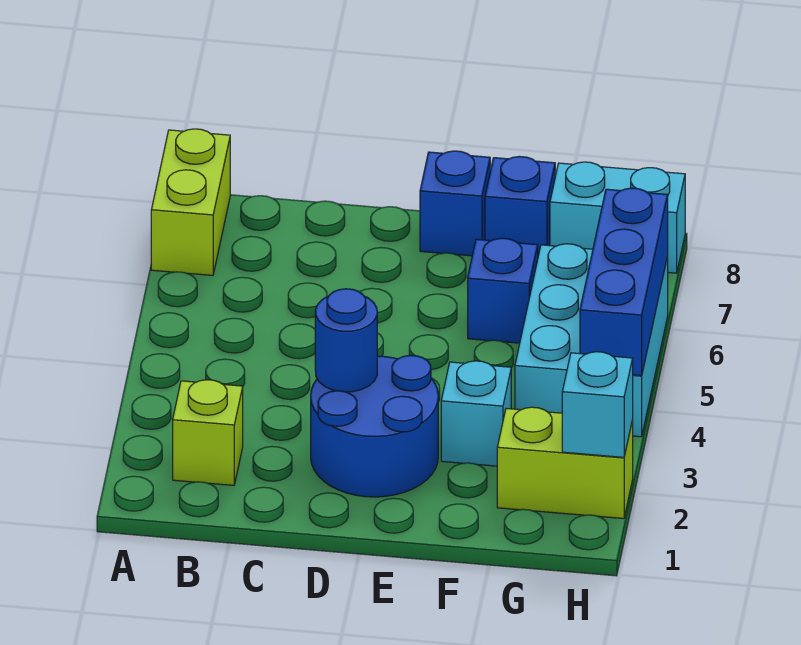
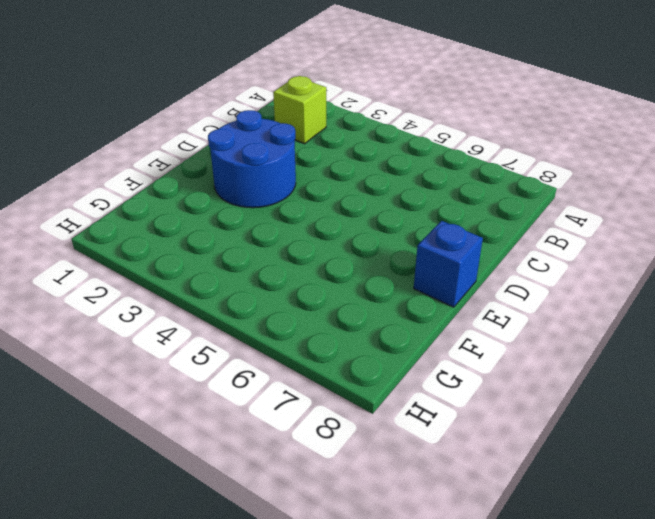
none -> lime 1x2 brick [151,129,230,275]
none -> cyan 1x1 brick [441,361,511,466]
none -> blue 1x1 brick [468,238,538,343]

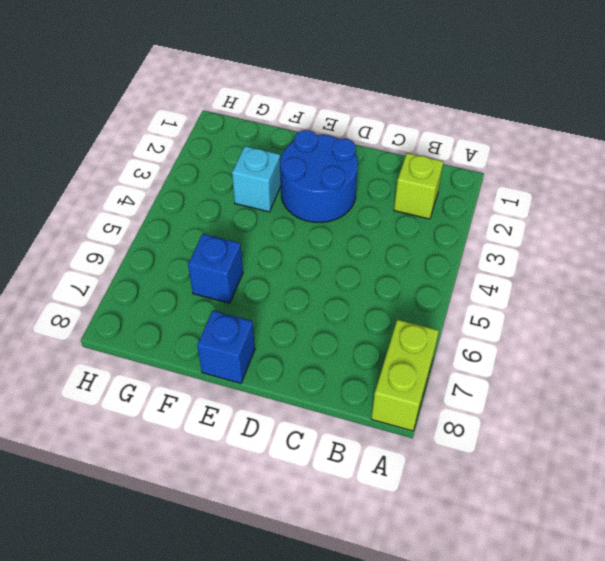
none -> blue 1x1 brick [485,156,555,256]
none -> lime 1x2 brick [497,407,633,519]
none -> cyan 2x3 brick [515,244,668,437]

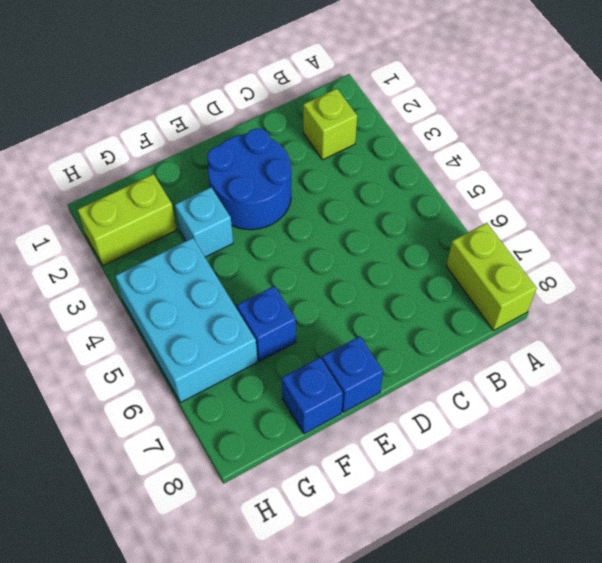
none -> cyan 1x2 brick [550,162,685,273]
none -> blue 1x1 round brick [315,289,377,392]
none -> cyan 1x1 brick [562,352,633,457]

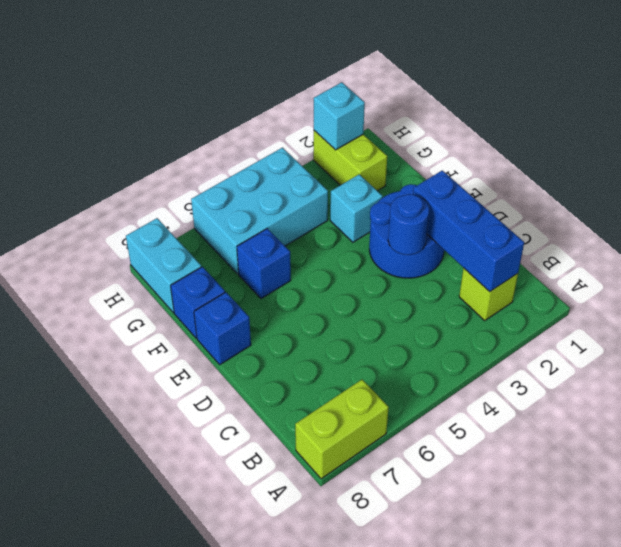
blue 1x3 brick [413,170,524,292] -> blue 1x3 brick turned to [580,188,668,376]

